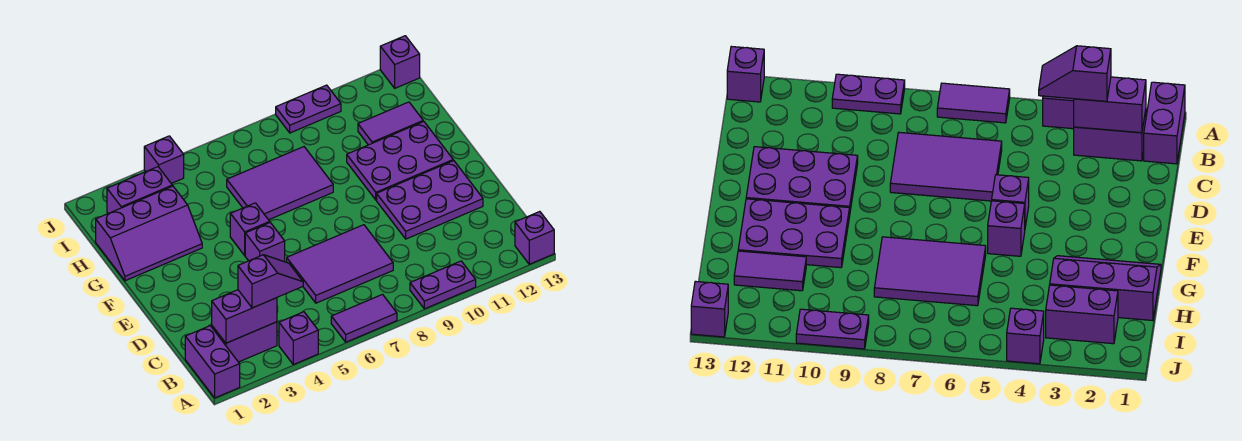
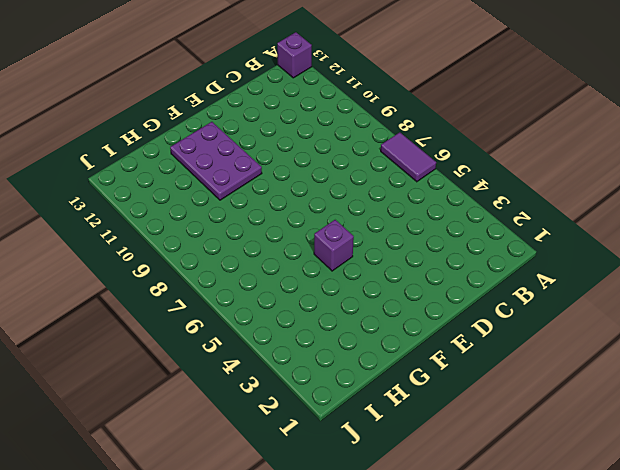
none -> purple 1x2 brick [185,326,240,398]
none -> purple 1x1 brick [279,312,318,364]
none -> purple 1x2 plate [410,261,476,309]

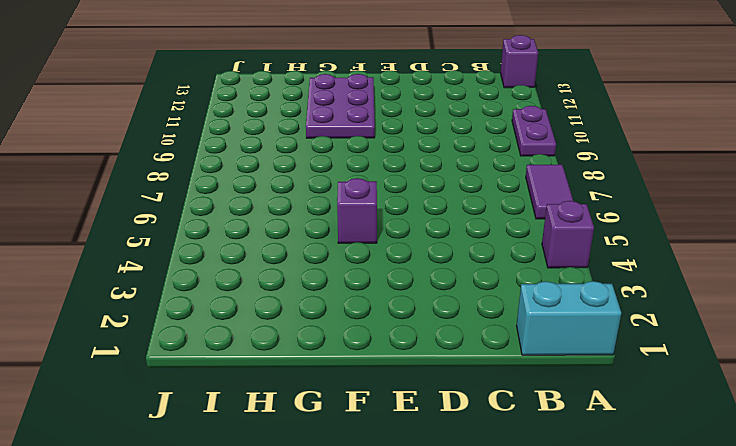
cyan 1x2 brick [517,281,621,355] -> purple 1x2 brick [185,326,240,398]
none -> purple 1x2 brick [212,322,277,362]
none -> purple 2x3 tile [287,225,393,303]
none -> purple 2x3 plate [377,160,483,239]

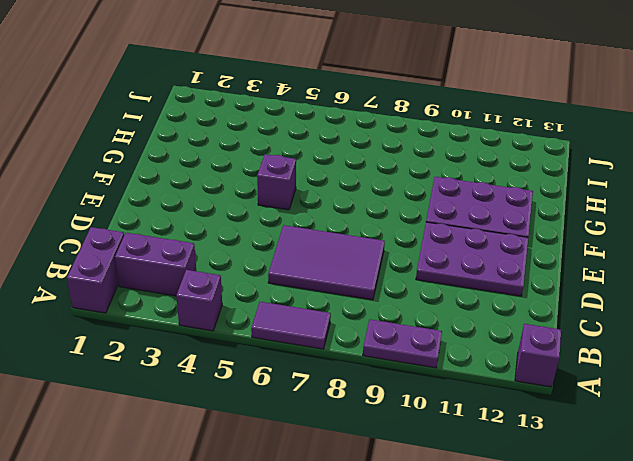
none -> purple 1x1 brick [245,223,285,262]
none -> purple 2x3 slope [96,186,202,281]
none -> purple 2x3 tile [227,147,333,220]

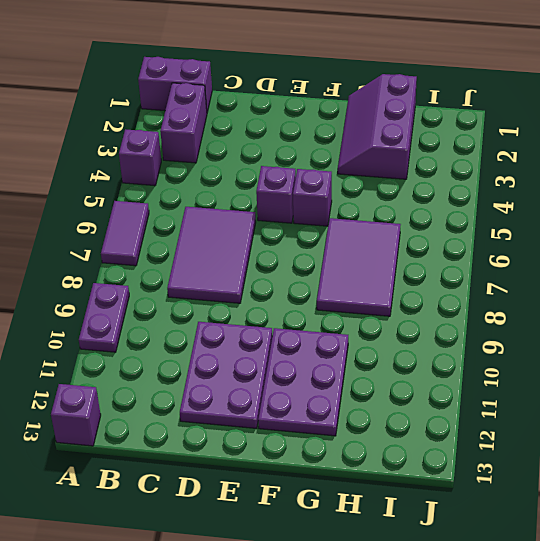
none -> purple 1x2 tile [358,102,423,145]
none -> purple 1x2 brick [107,167,172,213]
none -> purple 1x1 brick [144,136,184,183]

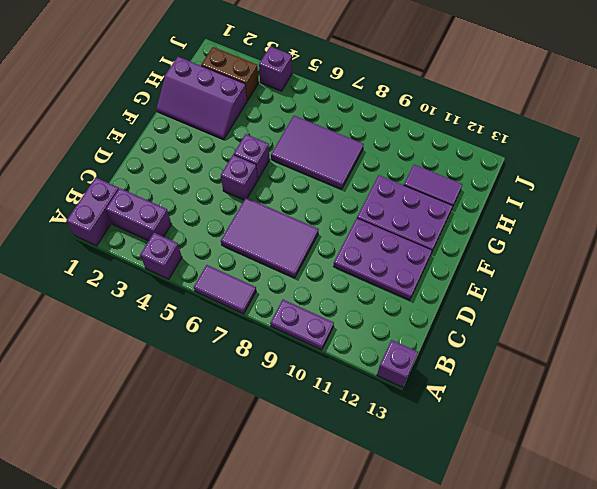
brown 1x2 brick [201,47,259,101] -> purple 1x2 brick [107,167,172,213]
none -> purple 1x2 plate [276,85,341,133]
none -> purple 1x1 brick [380,36,420,88]
none -> purple 1x2 brick [212,290,277,343]

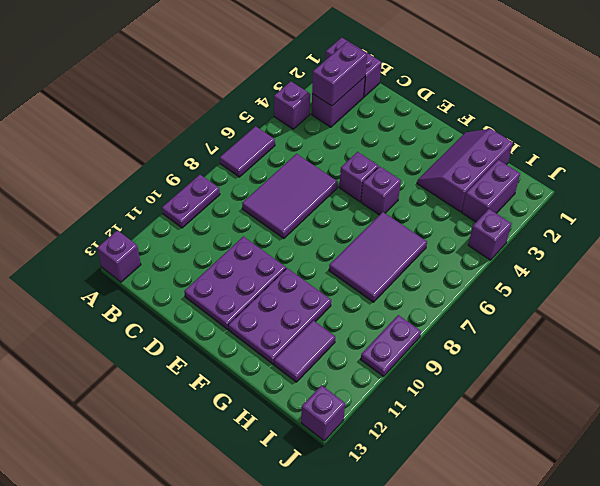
none -> purple 1x2 slope [238,255,303,308]

